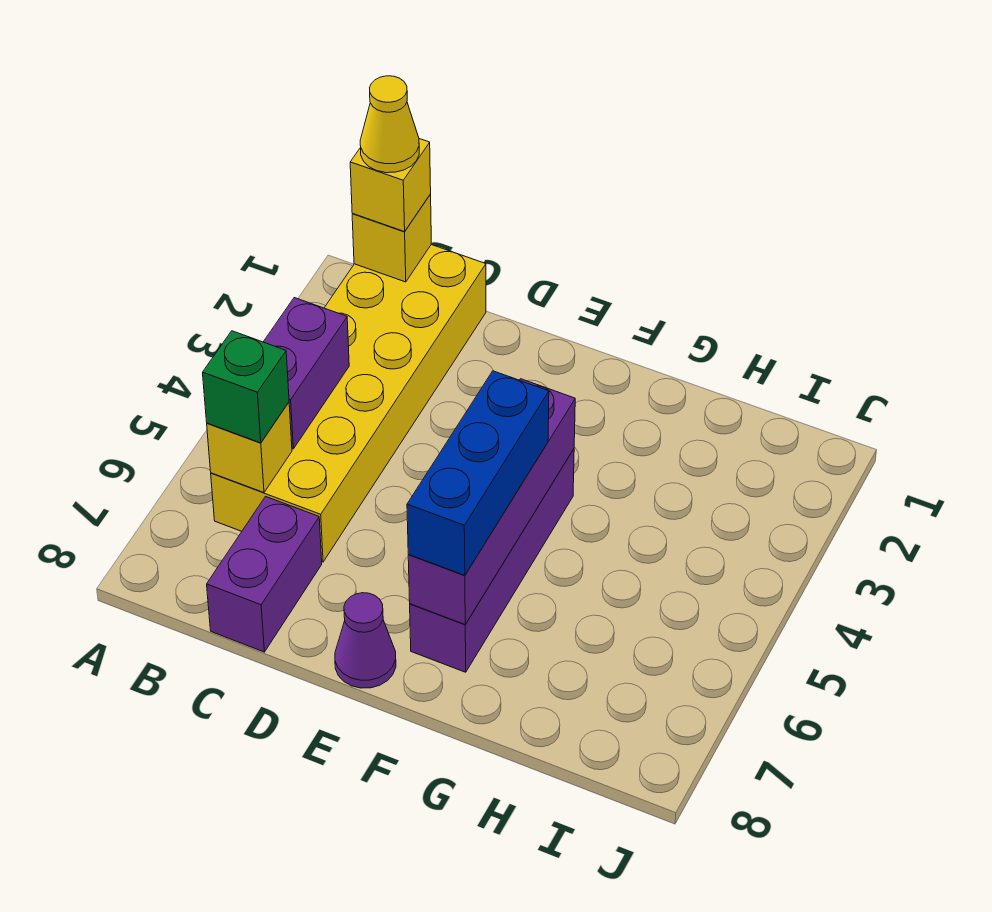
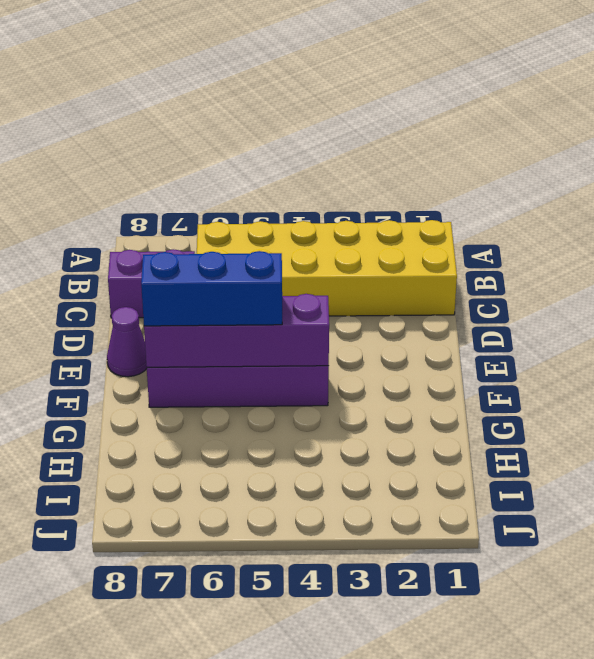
none -> yellow 1x1 brick [352,194,431,282]
none -> purple 1x2 brick [264,298,349,449]
none -> yellow 1x1 brick [207,402,292,493]

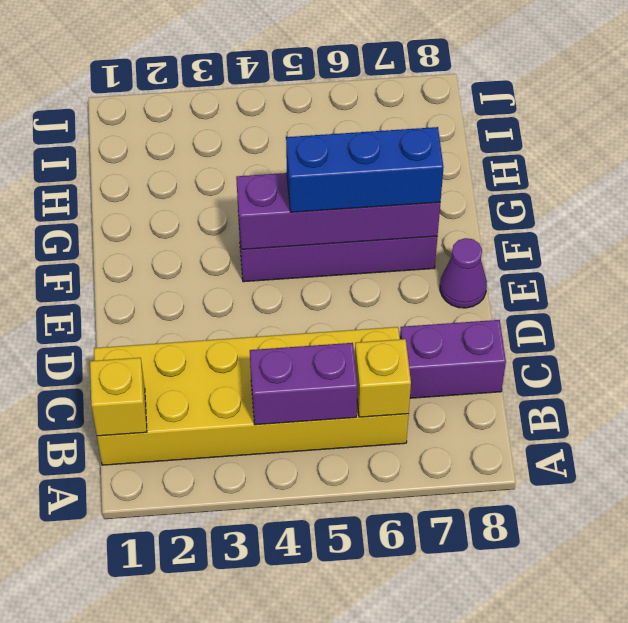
none -> yellow 1x1 brick [350,139,431,232]
none -> green 1x1 brick [203,331,289,443]
none -> yellow 1x1 cone [360,76,419,173]

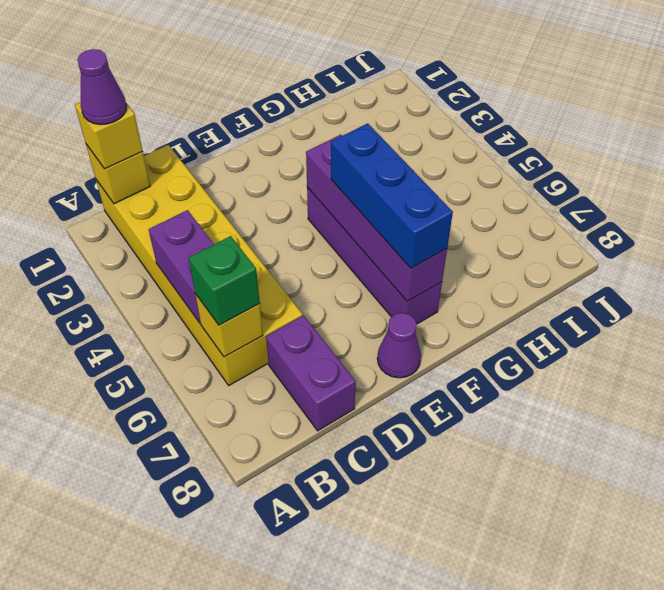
purple 1x1 cone [77,49,126,125] -> yellow 1x1 cone [360,76,419,173]

